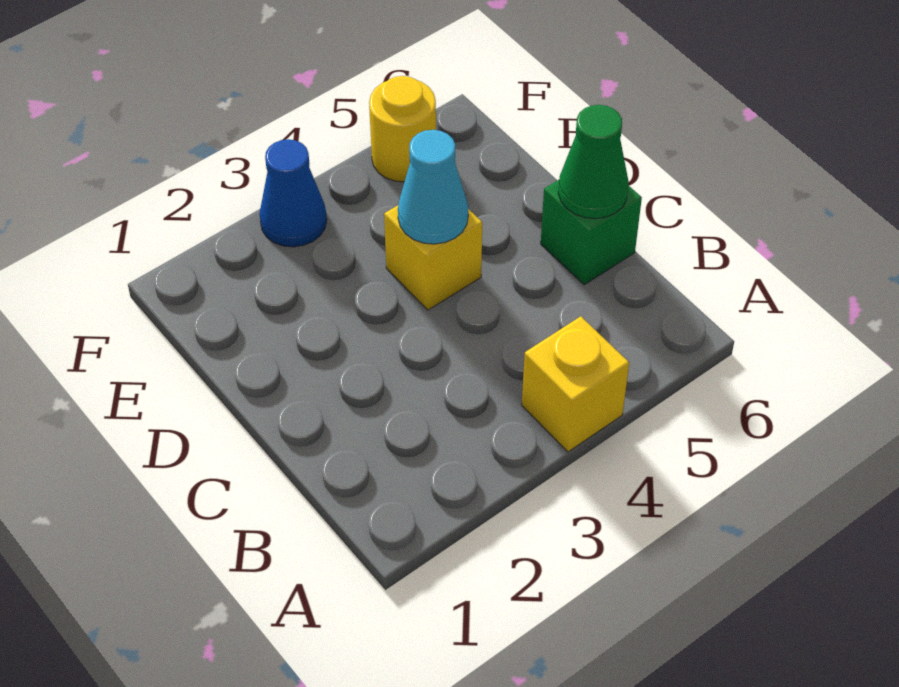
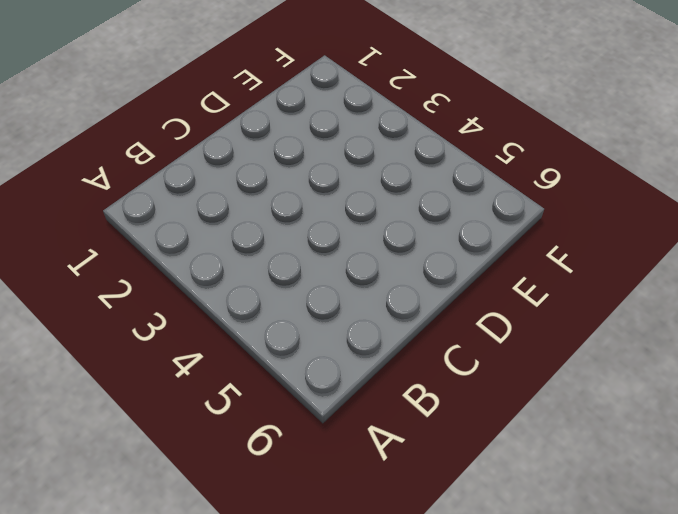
none -> yellow 1x1 brick [522,316,629,452]
none -> green 1x1 brick [541,180,642,285]

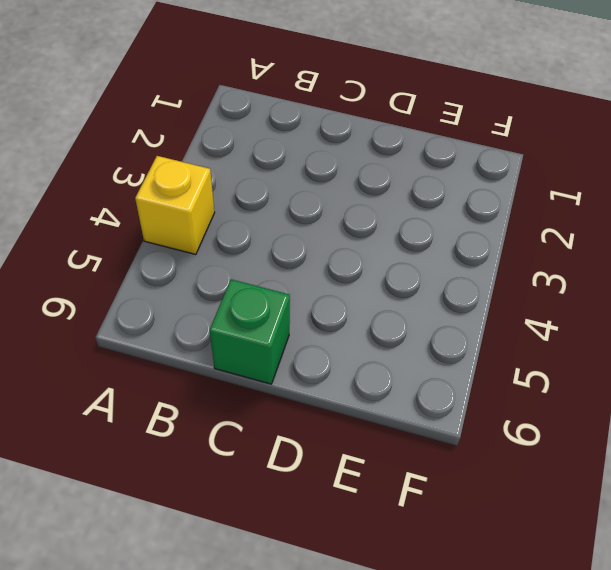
none -> yellow 1x1 brick [384,205,482,310]
none -> blue 1x1 cone [260,139,327,247]

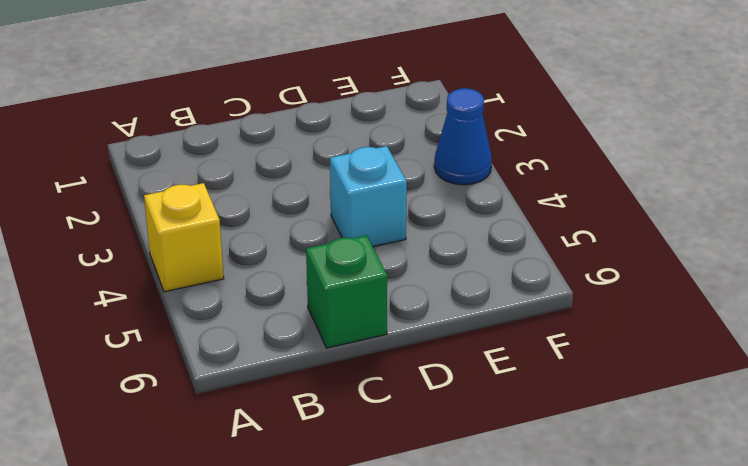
cyan 1x1 brick [330,146,407,247] -> yellow 1x1 brick [384,205,482,310]
none -> yellow 1x1 round brick [369,76,436,182]
none -> green 1x1 cone [558,105,629,219]

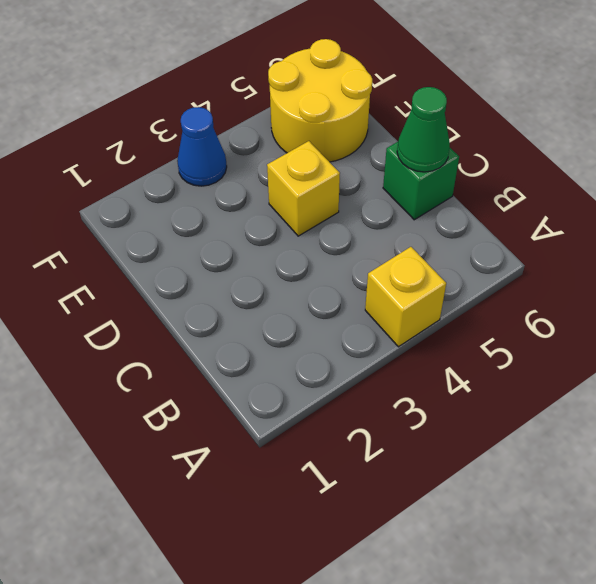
yellow 2x2 round brick [268,39,372,162] -> yellow 1x1 round brick [369,76,436,182]
none -> cyan 1x1 cone [398,130,468,244]

